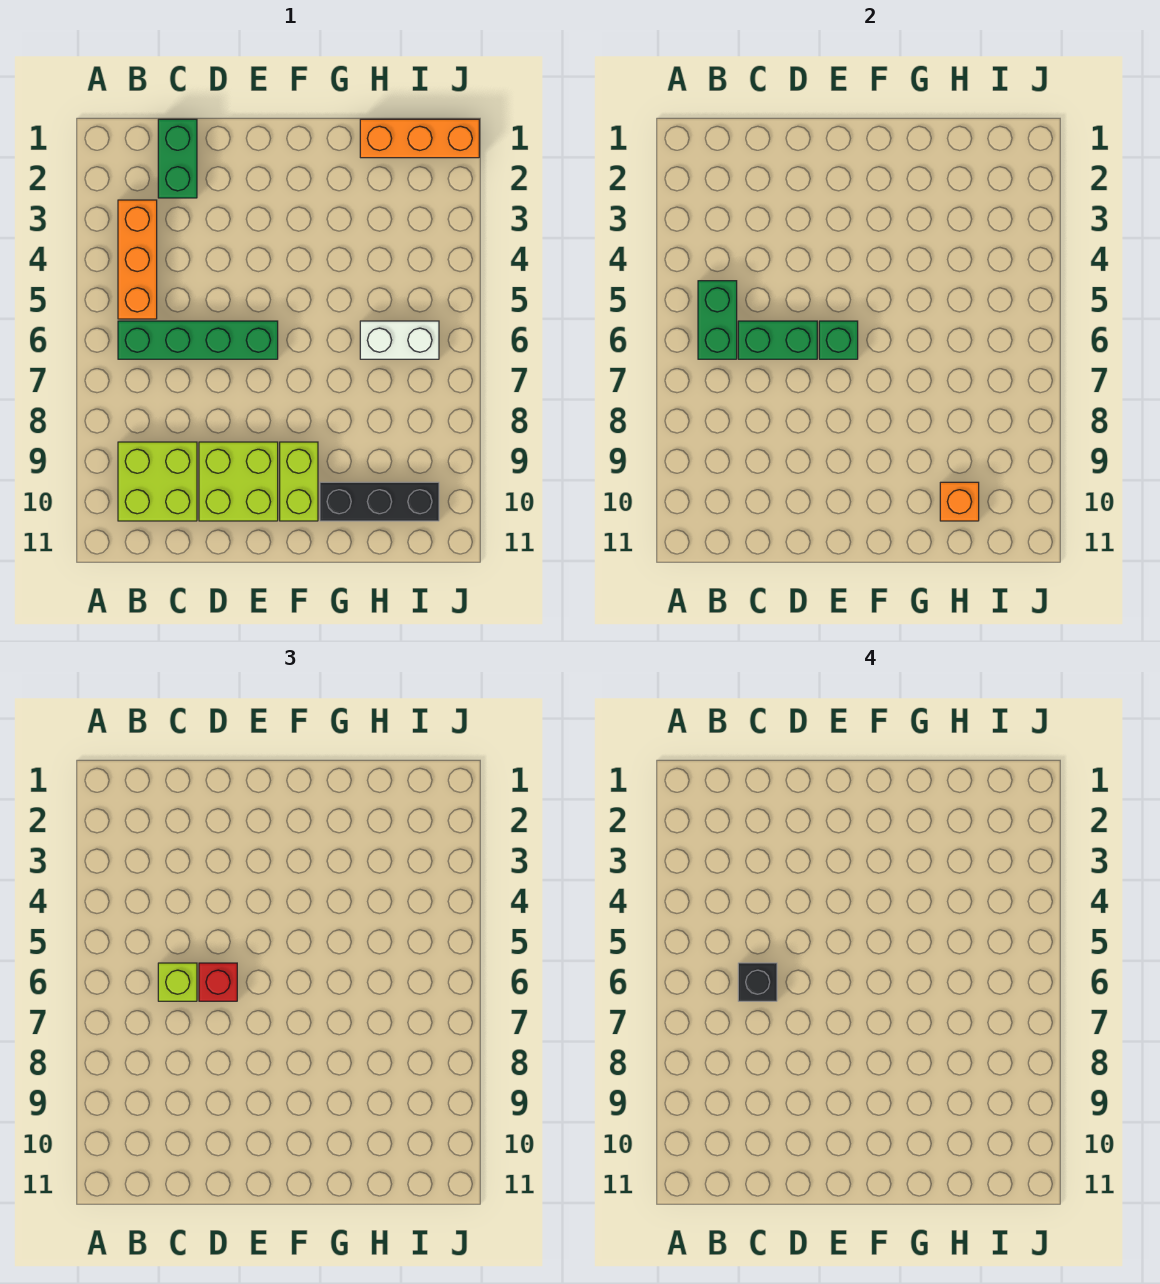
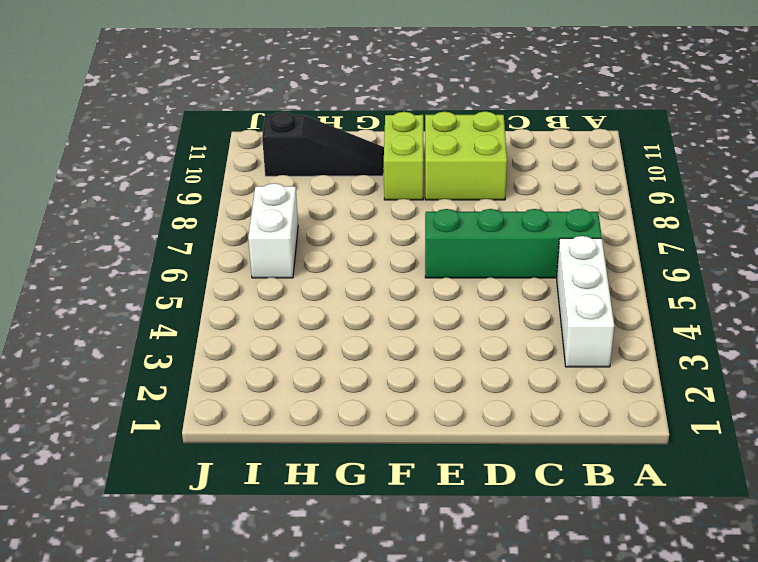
white 1x3 brick [557,236,614,367] -> orange 1x3 brick [118,200,157,319]
black 1x3 slope [262,112,384,176] -> black 1x3 brick [320,482,439,521]
white 1x2 brick [248,183,298,278] -> white 1x2 brick turned to [360,321,439,359]
none -> lime 2x2 brick [118,442,197,521]
none -> green 1x2 brick [158,119,197,198]
none -> orange 1x3 brick [360,119,479,158]

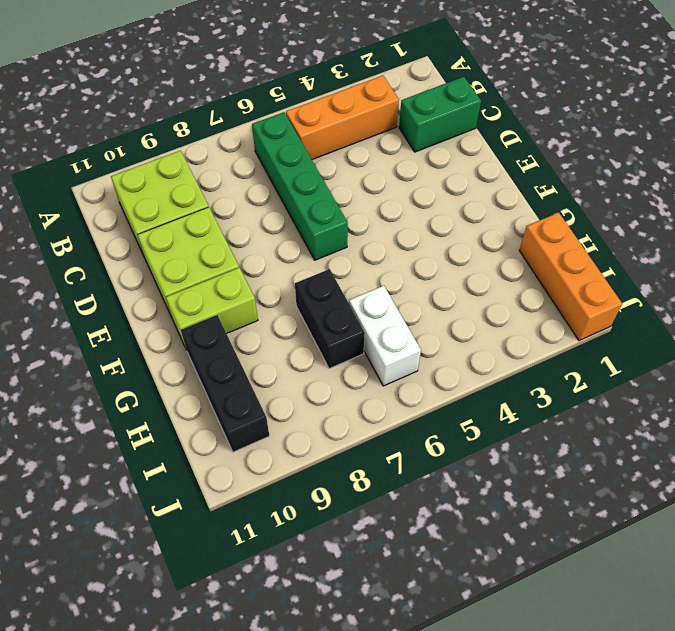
black 1x2 brick [295,269,365,369] -> none
none -> green 1x2 brick [698,281,737,359]
none -> green 1x2 brick [738,321,817,359]
none -> green 1x1 brick [819,321,858,359]

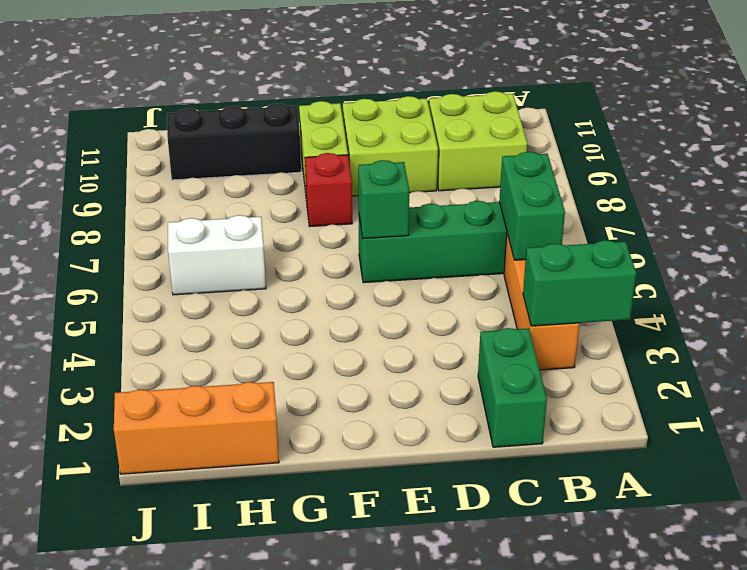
green 1x2 brick [523,240,636,326] -> green 1x2 brick moved to [738,321,817,359]
red 1x1 brick [305,153,352,226] -> red 1x1 brick moved to [199,963,237,1001]
none -> orange 1x1 brick [940,482,979,521]
none -> lime 1x1 brick [158,963,197,1001]
none -> black 1x1 brick [738,963,777,1001]

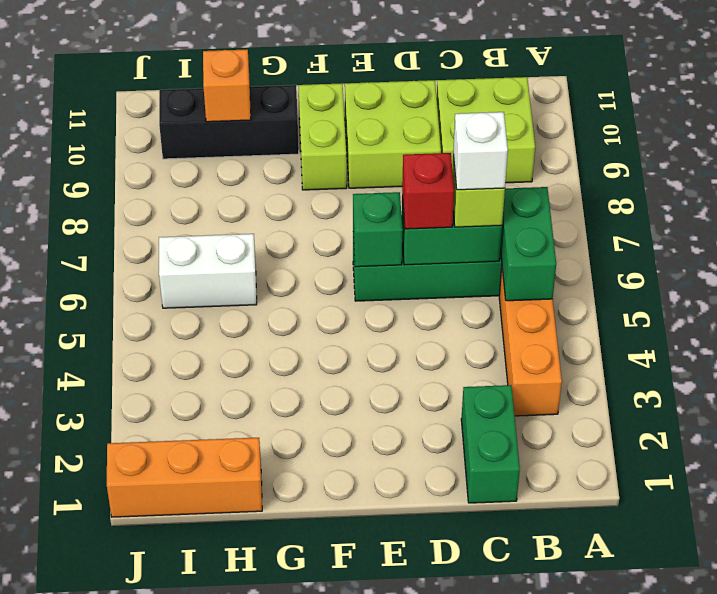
white 1x1 brick [453,112,508,190] -> black 1x1 brick [738,963,777,1001]

